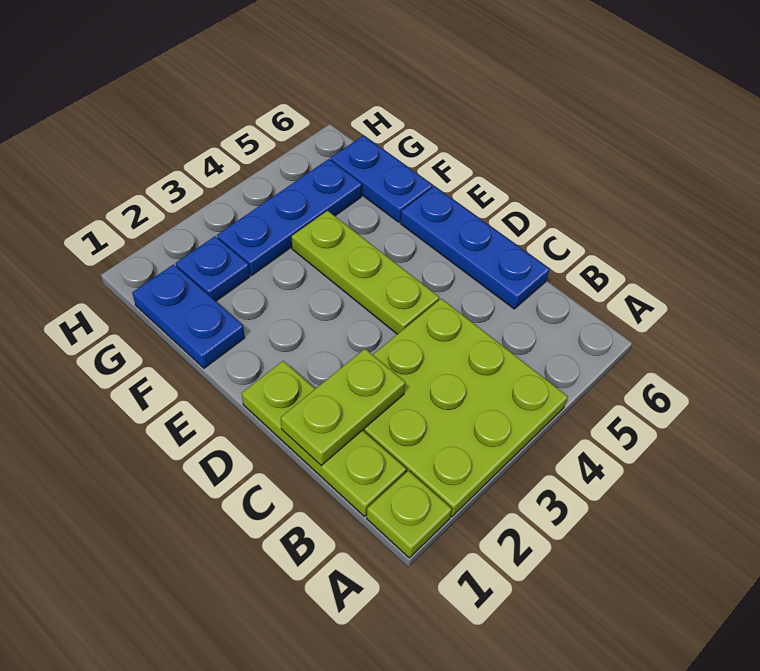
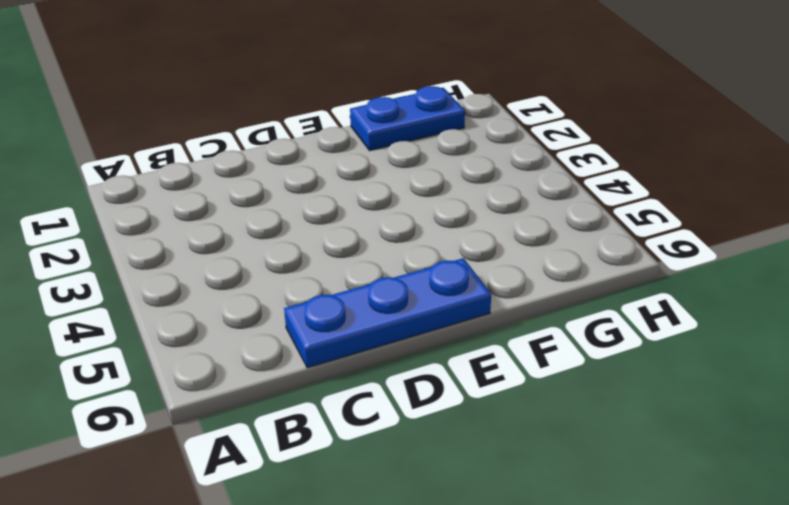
none -> lime 1x1 plate [367,471,452,558]
none -> lime 3x3 plate [363,299,568,517]

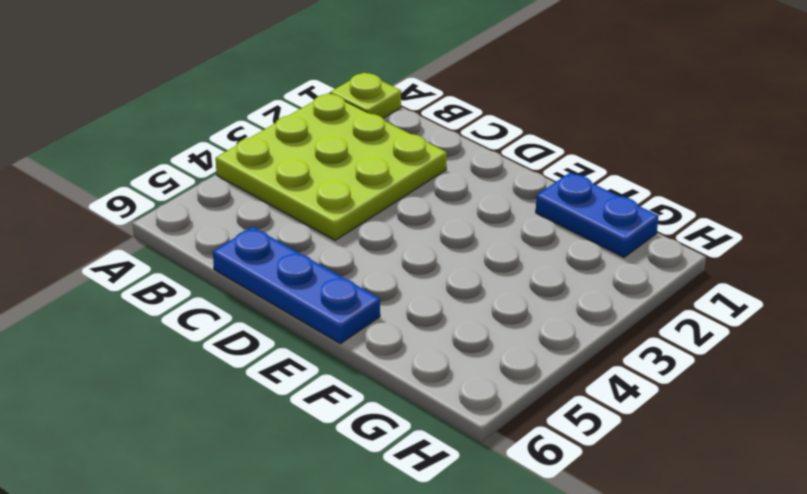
none -> lime 1x3 plate [242,361,406,516]
none -> lime 1x3 plate [292,211,439,334]

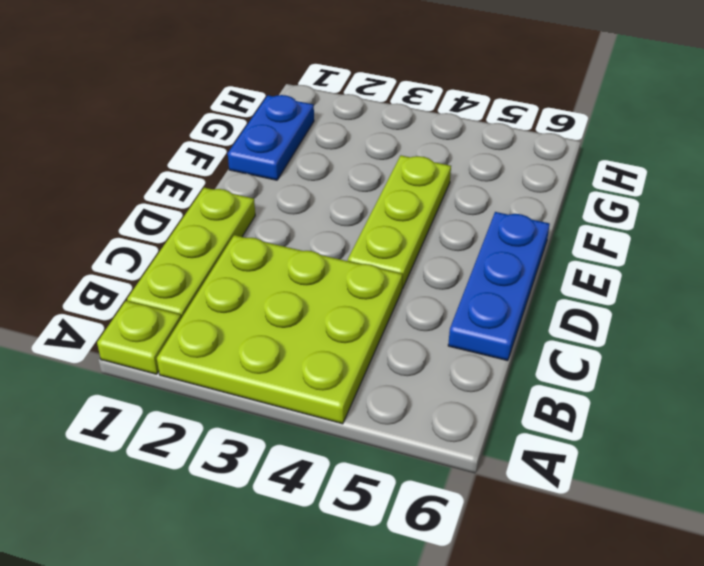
none -> blue 1x2 plate [330,136,433,222]
none -> blue 1x1 plate [176,236,250,301]

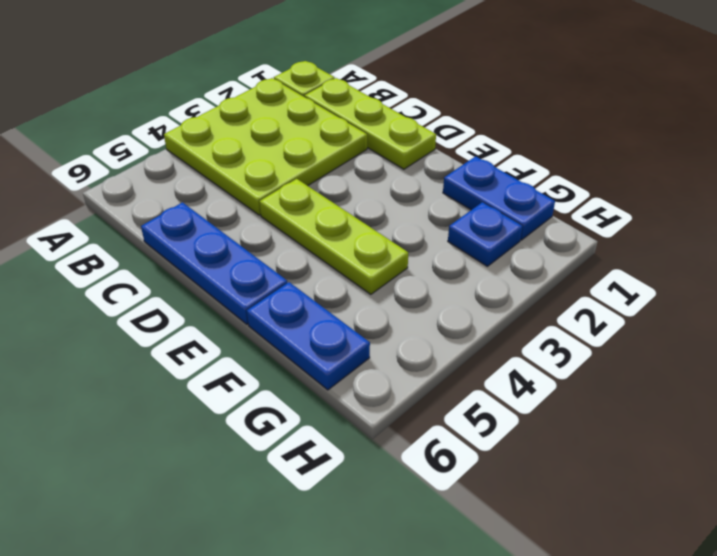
none -> blue 1x3 plate [217,159,362,275]
none -> lime 1x2 plate [281,349,405,465]

